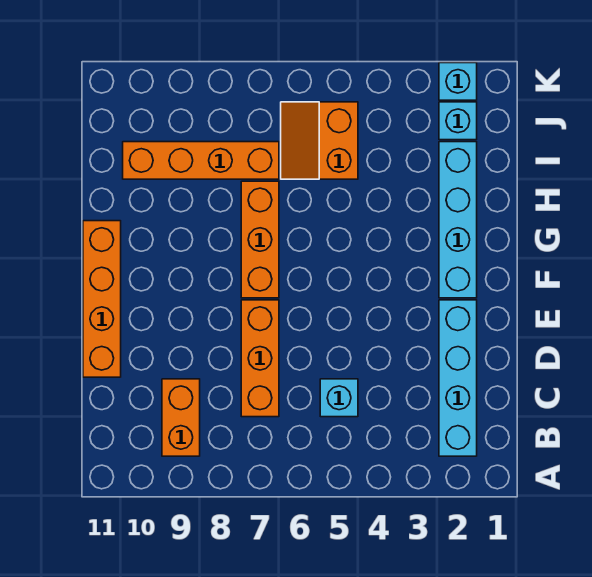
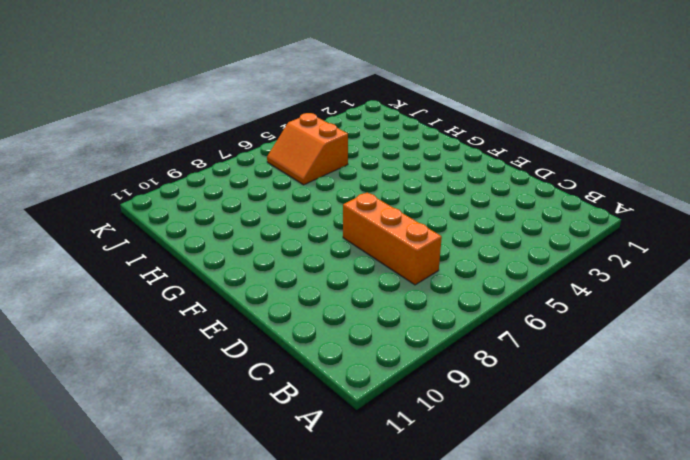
none -> cyan 1x4 brick [439,300,477,456]
none -> orange 1x2 brick [162,379,200,456]

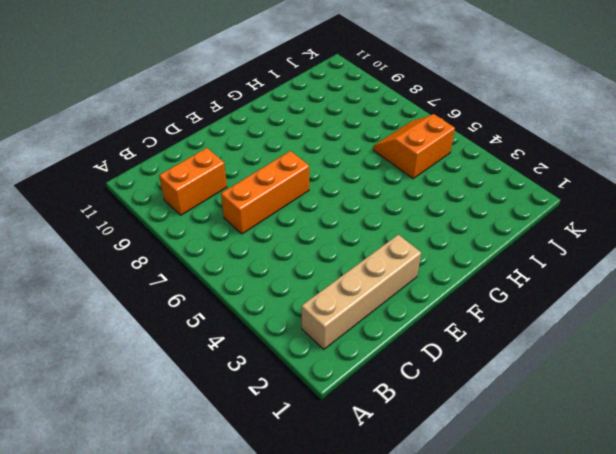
tan 1x4 brick [302,235,421,349] -> cyan 1x4 brick [439,300,477,456]
none -> cyan 1x1 brick [320,379,358,417]
none -> orange 1x4 brick [83,221,121,377]

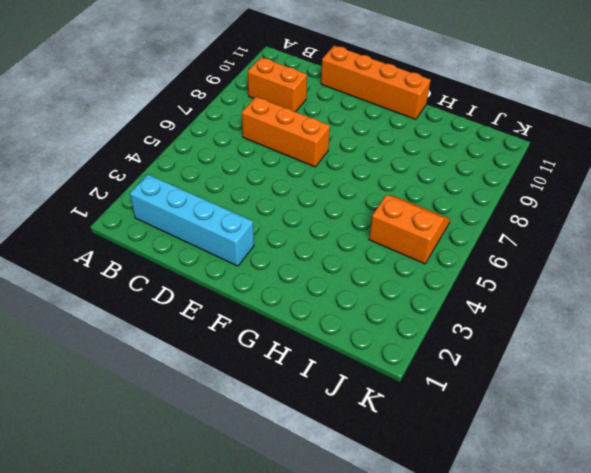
none -> cyan 1x1 brick [320,379,358,417]
none -> cyan 1x4 brick [439,142,477,298]

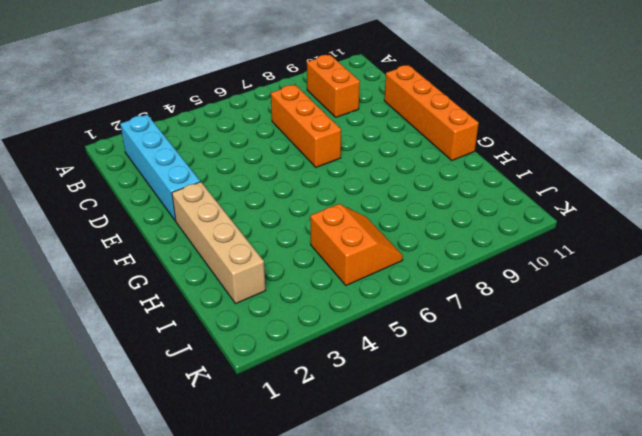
tan 1x4 brick [172,182,266,304] -> cyan 1x4 brick [439,142,477,298]
none -> cyan 1x1 brick [320,379,358,417]
none -> orange 1x3 brick [241,181,279,298]

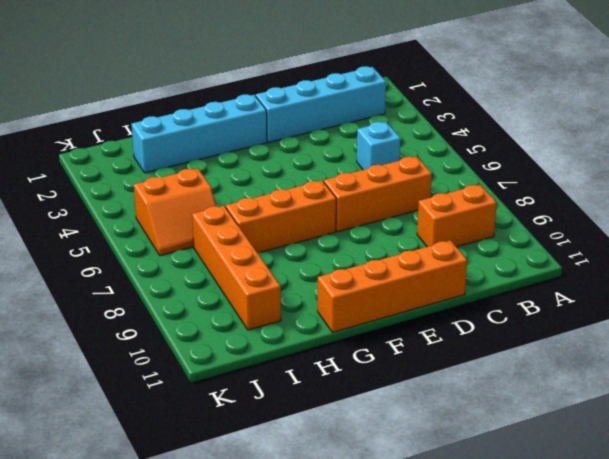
none -> cyan 1x1 brick [439,102,477,140]
none -> cyan 1x1 brick [439,63,477,100]

